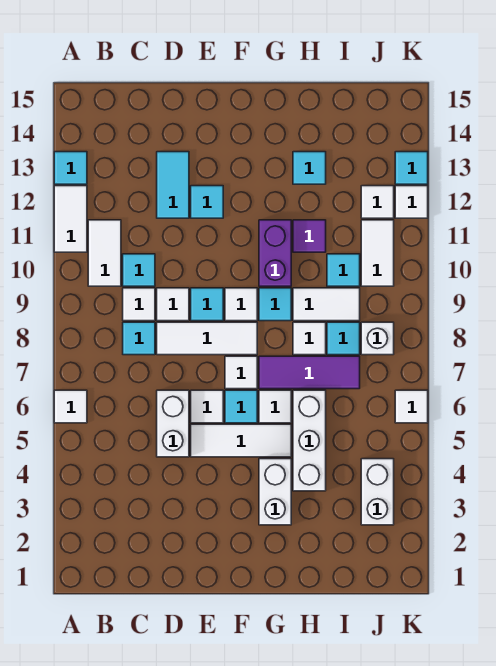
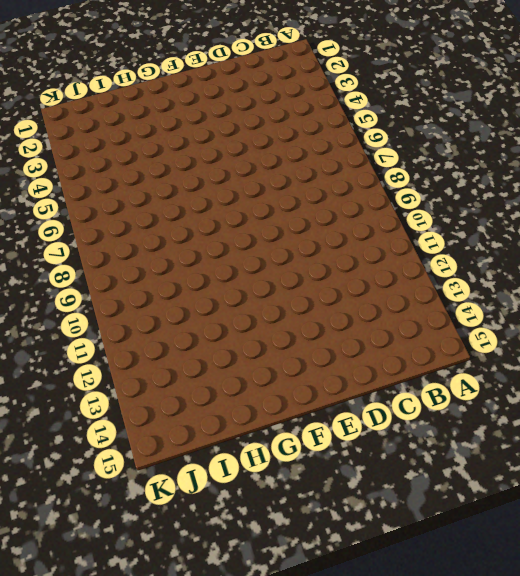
none -> white 1x1 tile [54,390,87,423]
none -> white 1x2 tile [54,186,87,252]
none -> cyan 1x1 tile [54,152,87,184]
none -> white 1x2 tile [88,220,121,286]

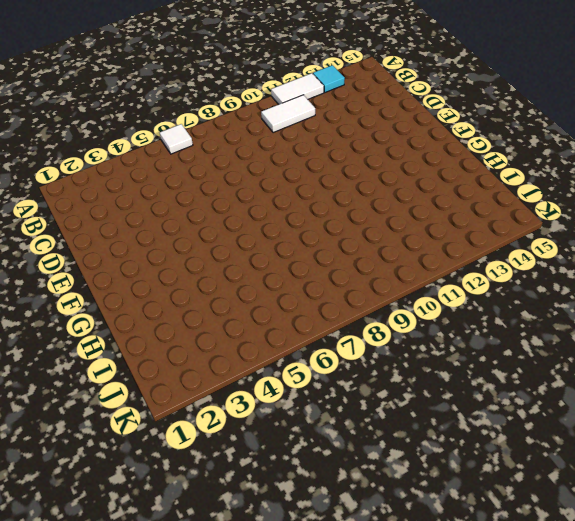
none -> cyan 1x1 tile [123,322,155,355]
none -> white 1x1 tile [123,288,155,321]
none -> cyan 1x1 tile [123,254,155,286]
none -> white 1x2 brick [157,390,189,457]

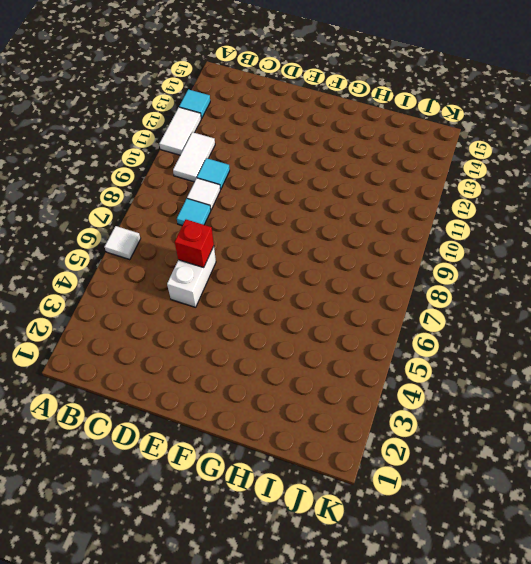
red 1x1 brick [175,220,214,268] -> none
none -> white 1x3 tile [157,322,257,355]
none -> white 1x1 tile [157,288,189,321]
none -> cyan 1x2 tile [157,152,189,218]
none -> white 1x3 tile [191,424,291,457]

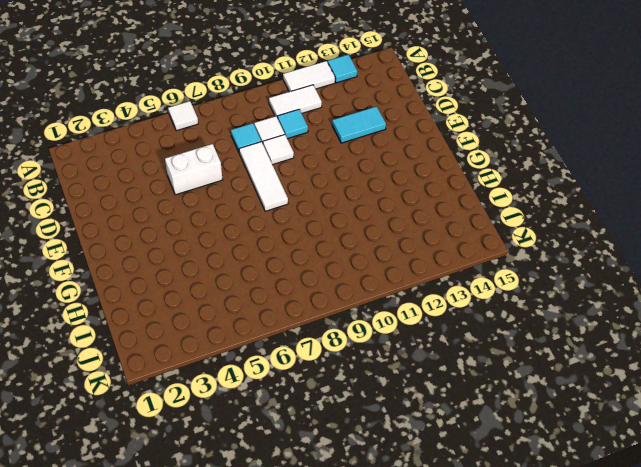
none -> white 1x3 tile [191,424,291,457]
none -> white 1x1 tile [191,390,223,423]
none -> cyan 1x1 tile [191,288,223,321]
none -> cyan 1x1 tile [191,186,223,218]

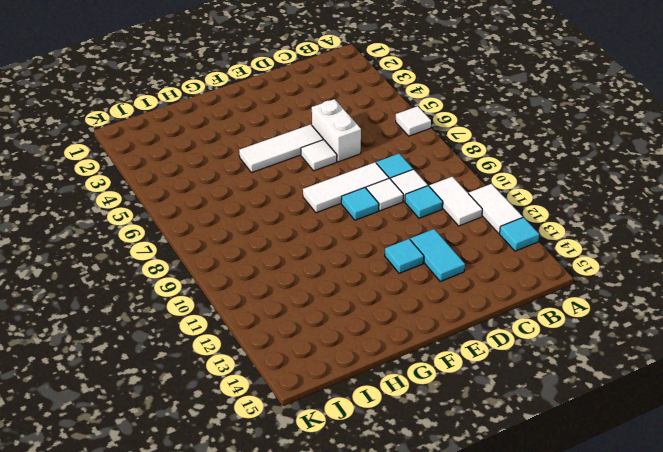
none -> cyan 1x1 tile [225,390,257,423]
none -> white 1x1 tile [225,356,257,389]
none -> white 1x1 tile [225,288,257,321]
none -> white 1x2 brick [259,459,291,525]

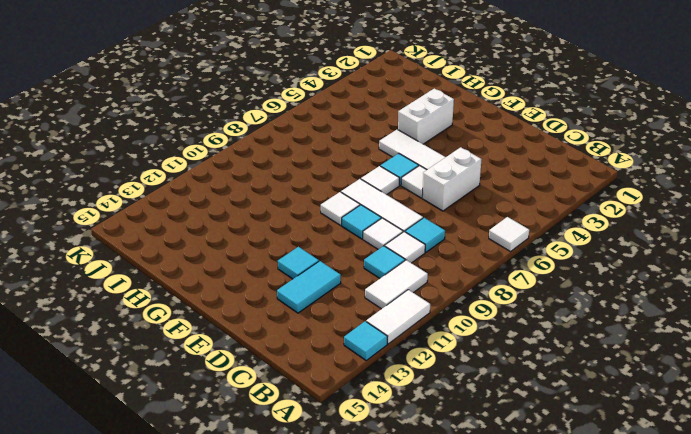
none -> white 1x1 tile [259,390,291,423]
none -> purple 1x3 tile [259,356,360,389]
none -> cyan 1x1 tile [259,288,291,321]
none -> purple 1x2 brick [259,220,291,286]

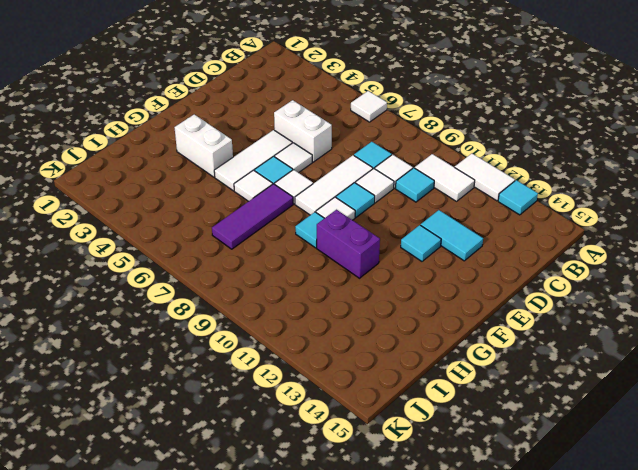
none -> white 1x3 brick [293,390,326,491]
none -> white 1x1 tile [293,322,326,355]
none -> white 1x2 tile [293,288,360,321]
none -> purple 1x1 tile [293,220,326,252]

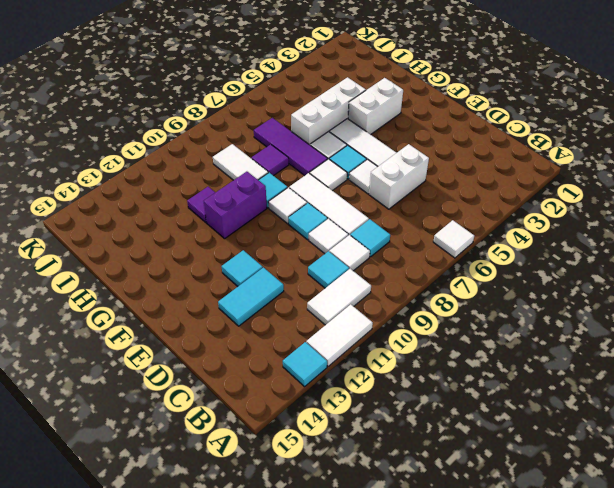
purple 1x1 tile [252,144,289,176] -> white 1x1 tile [293,322,326,355]
none -> cyan 1x1 tile [293,152,326,184]
none -> cyan 1x1 tile [327,322,360,355]
none -> cyan 1x1 tile [327,254,360,286]
none -> white 1x2 brick [361,459,394,525]

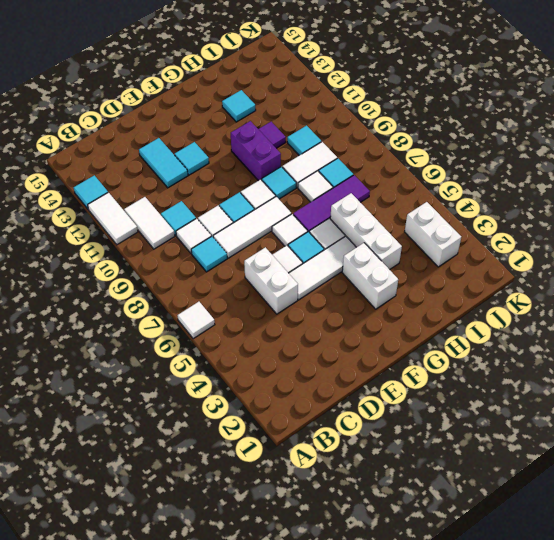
none -> white 1x1 brick [361,322,394,355]
none -> white 1x2 tile [361,220,394,286]
none -> white 1x1 tile [361,186,394,218]
none -> white 1x1 tile [395,390,428,423]

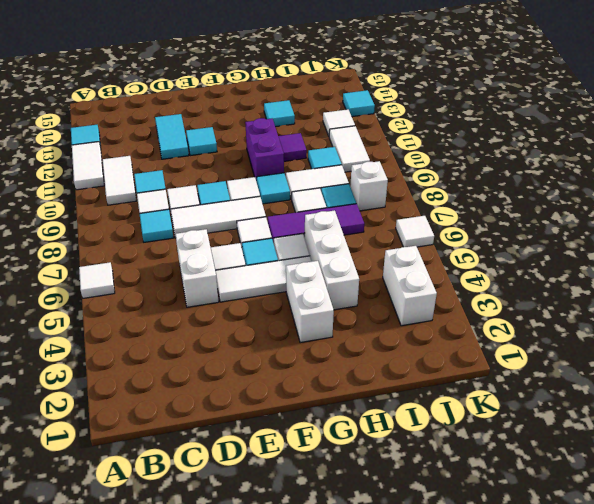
none -> white 1x1 tile [395,186,428,218]

